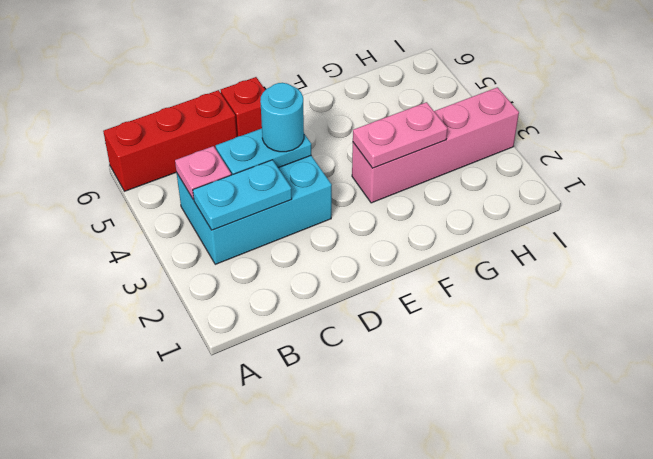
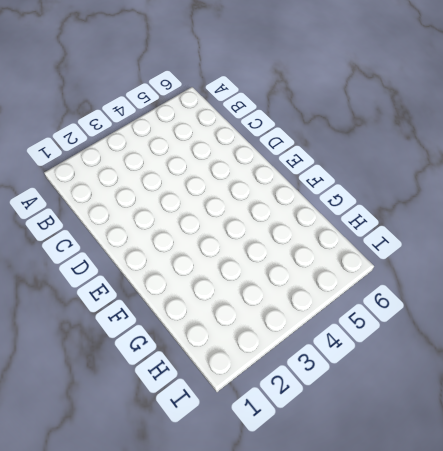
none -> red 1x3 brick [103,90,237,191]
none -> cyan 2x3 brick [176,156,332,264]

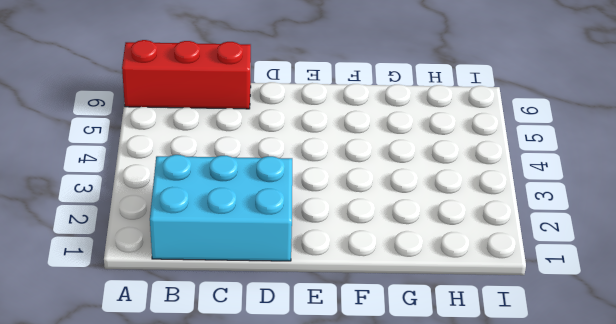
cyan 2x3 brick [150,155,292,261] -> cyan 2x3 brick moved to [176,156,332,264]
none -> red 1x1 brick [221,77,265,137]
none -> pink 1x4 brick [352,87,519,203]

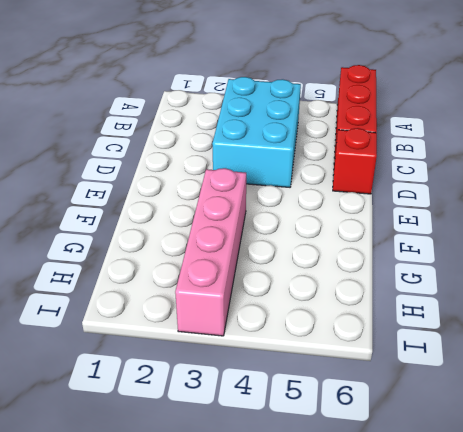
none -> cyan 1x2 plate [193,160,292,230]
none -> pink 1x1 plate [175,146,231,200]

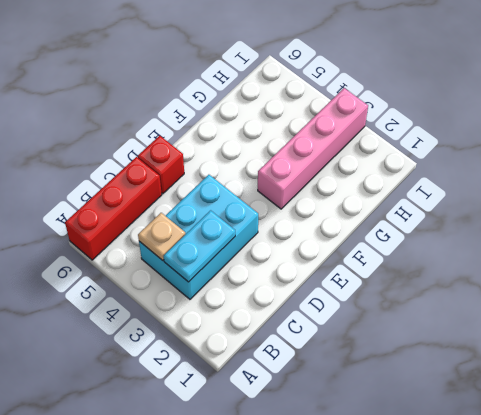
tan 1x1 plate [138,213,185,260] -> pink 1x1 plate [175,146,231,200]
none -> cyan 1x2 plate [216,128,311,175]
none -> pink 1x2 plate [353,102,448,168]

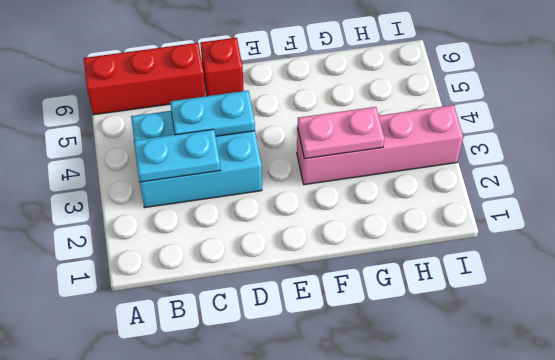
none -> pink 1x1 plate [175,146,231,200]
none -> cyan 1x1 round brick [260,83,304,152]

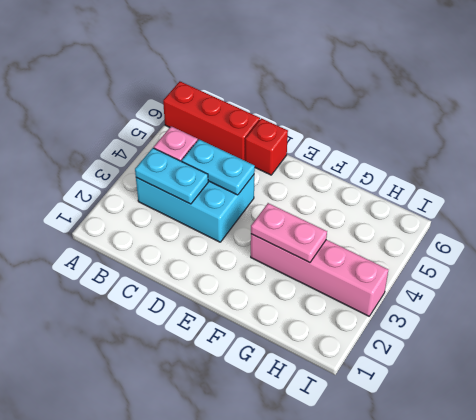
none -> cyan 1x1 round brick [260,83,304,152]

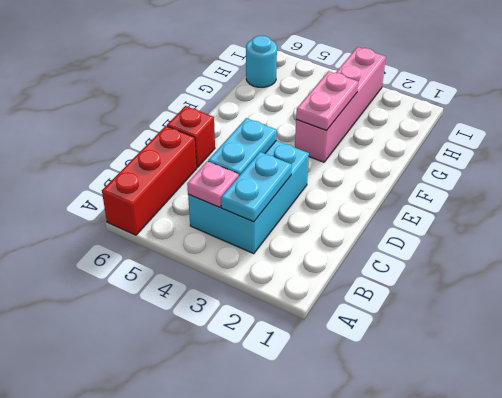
cyan 1x1 round brick [246,36,277,87] -> cyan 1x1 round brick moved to [260,83,304,152]

